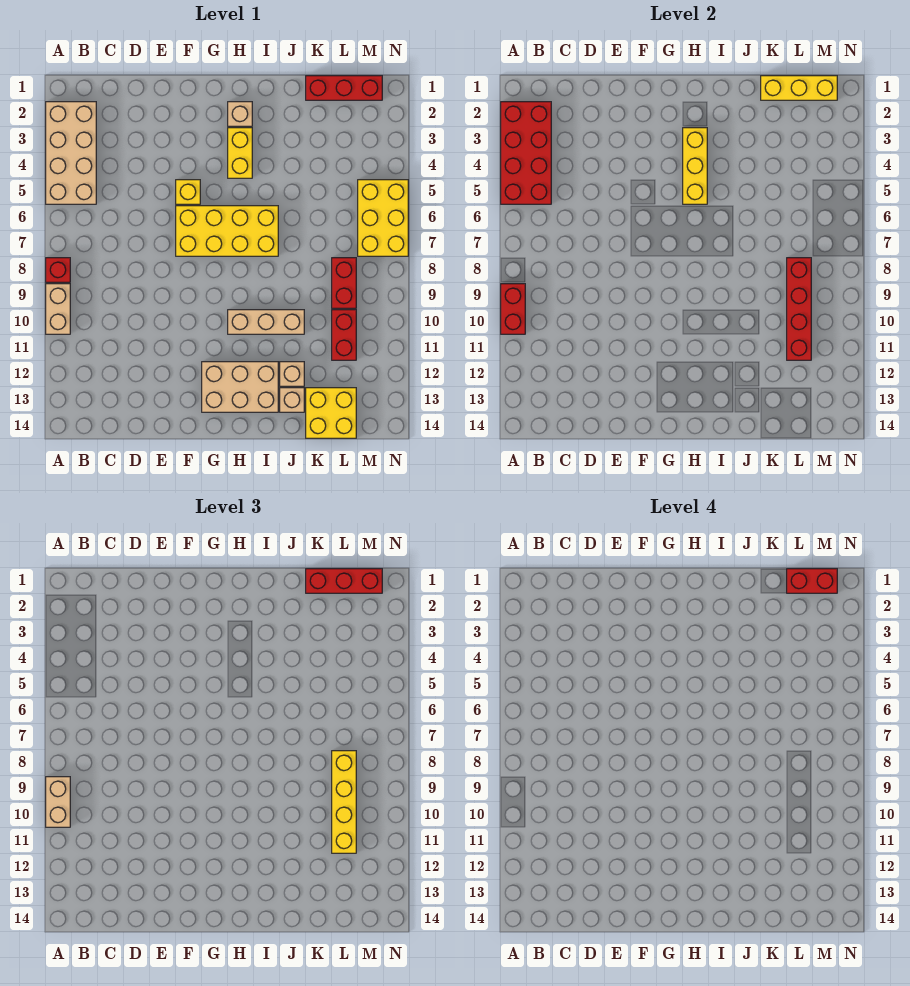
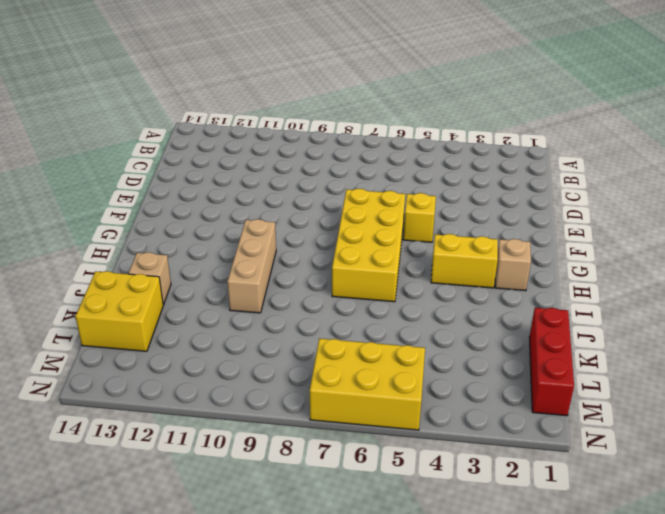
none -> tan 2x4 brick [46,102,96,204]
none -> red 1x1 brick [46,258,70,282]
none -> tan 1x2 brick [46,284,70,334]

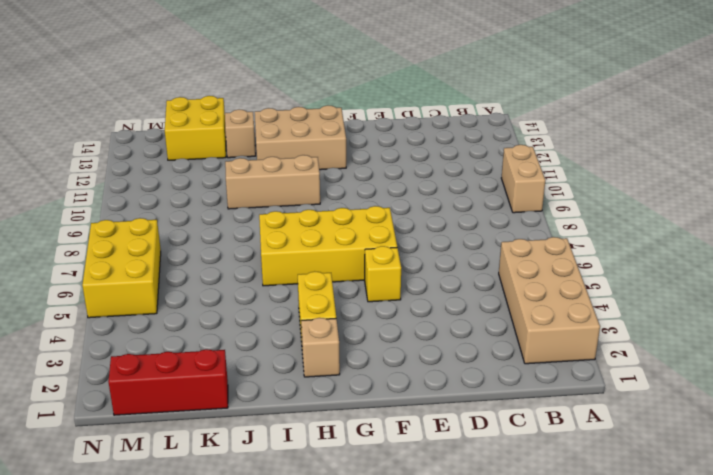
none -> red 1x1 brick [46,258,70,282]
none -> tan 1x1 brick [280,362,304,386]
none -> red 1x2 brick [332,258,356,308]

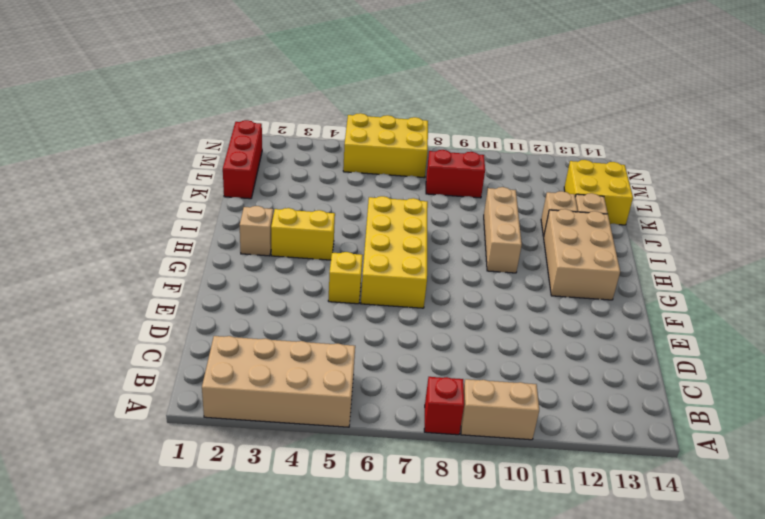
none -> red 1x2 brick [332,310,356,360]
none -> red 2x4 brick [501,102,551,204]
none -> red 1x2 brick [501,284,525,334]

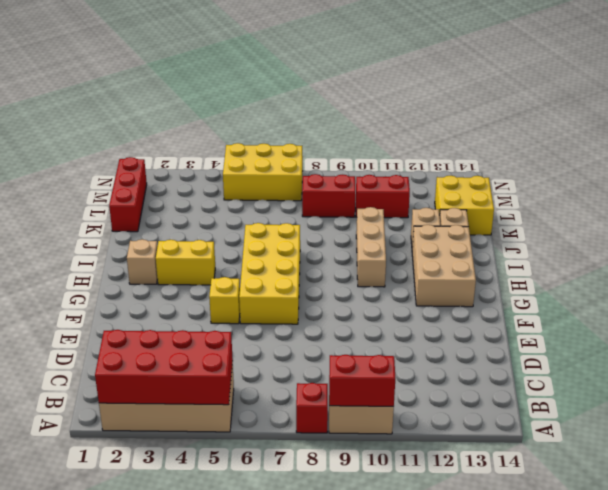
none -> yellow 1x3 brick [683,128,707,204]
none -> yellow 1x3 brick [761,76,837,100]
none -> red 1x4 brick [787,258,811,360]

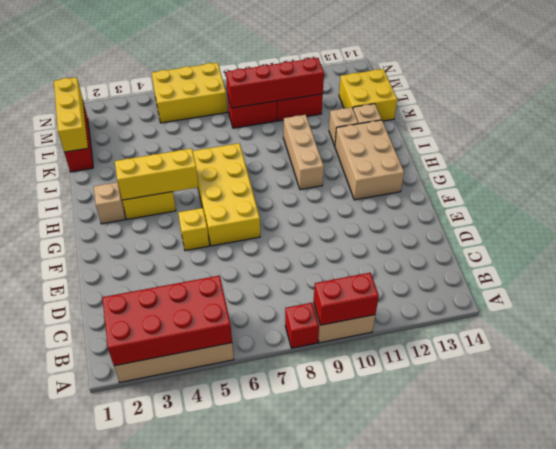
none -> tan 1x2 brick [46,777,70,827]
none -> red 1x3 brick [306,569,382,593]
none -> yellow 1x4 brick [332,751,356,853]

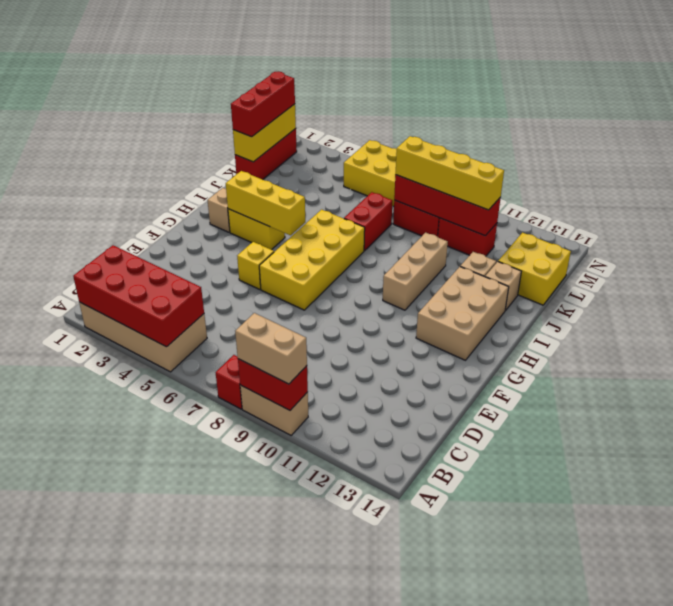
red 1x2 brick [344,192,393,251] -> red 1x2 brick moved to [787,569,837,593]

